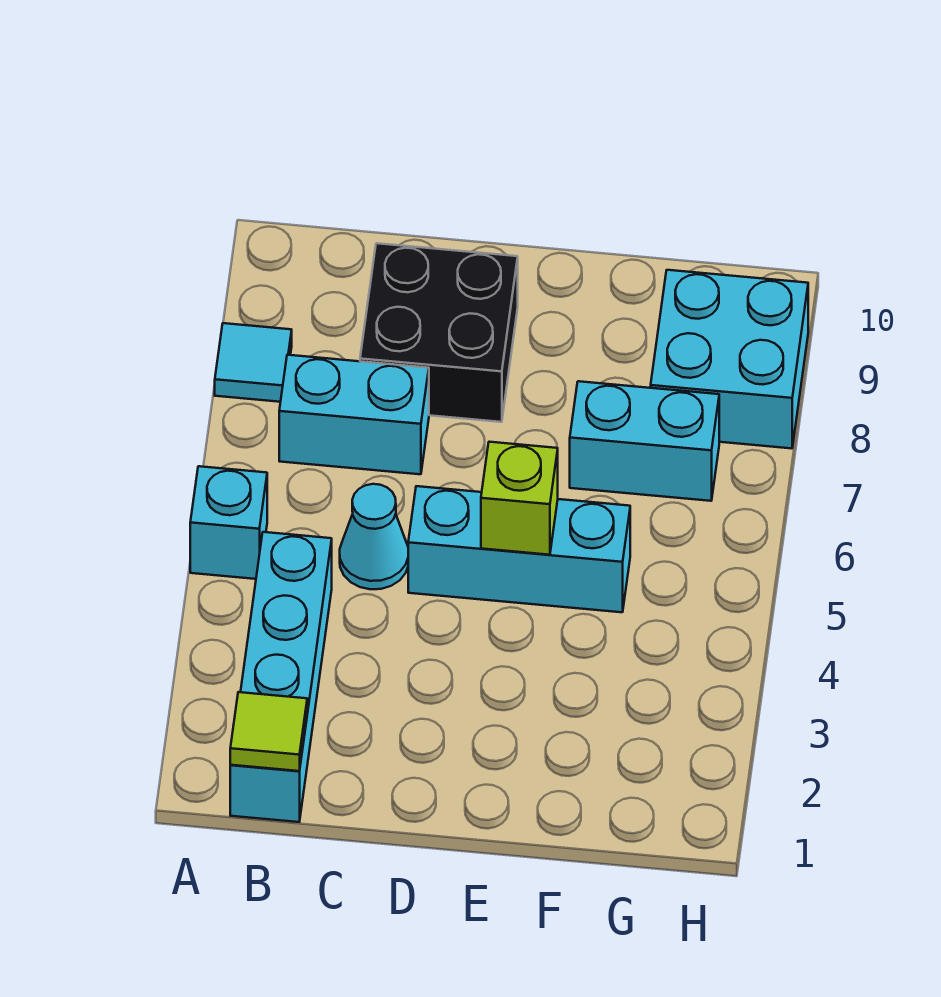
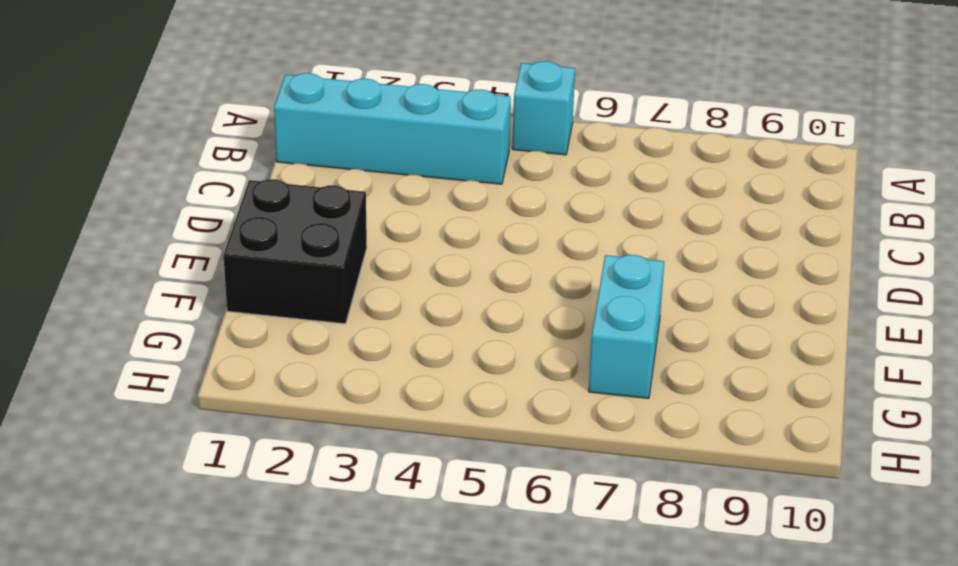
black 2x2 brick [223,179,367,324] -> black 2x2 brick moved to [360,243,518,422]
none -> cyan 1x1 tile [215,323,292,402]
none -> cyan 1x2 brick [279,355,429,474]

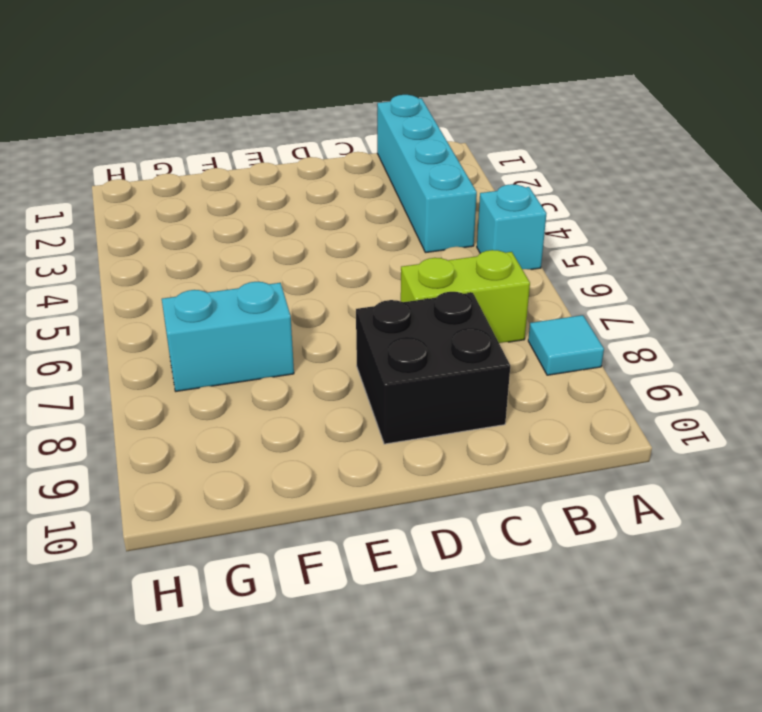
lime 1x2 brick [401,250,530,343] -> cyan 1x2 brick [279,355,429,474]
none -> cyan 1x1 cone [340,484,408,589]
none -> cyan 1x3 brick [408,486,630,612]

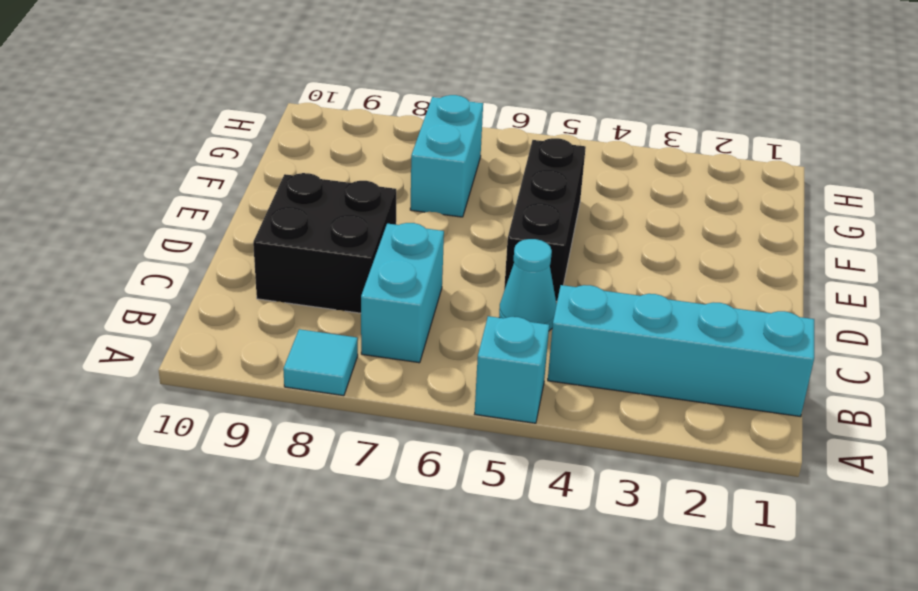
black 1x3 brick [504,138,586,301] -> cyan 1x3 brick [408,486,630,612]
none -> cyan 2x2 brick [651,270,808,448]
none -> lime 1x1 tile [230,692,307,771]

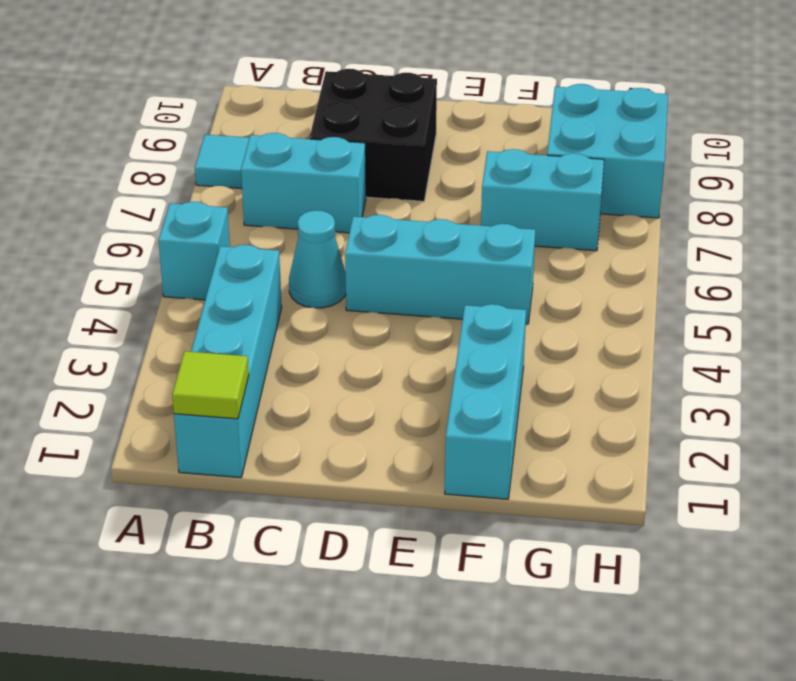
cyan 1x3 brick [445,304,526,499] -> none
none -> lime 1x1 brick [481,442,558,555]

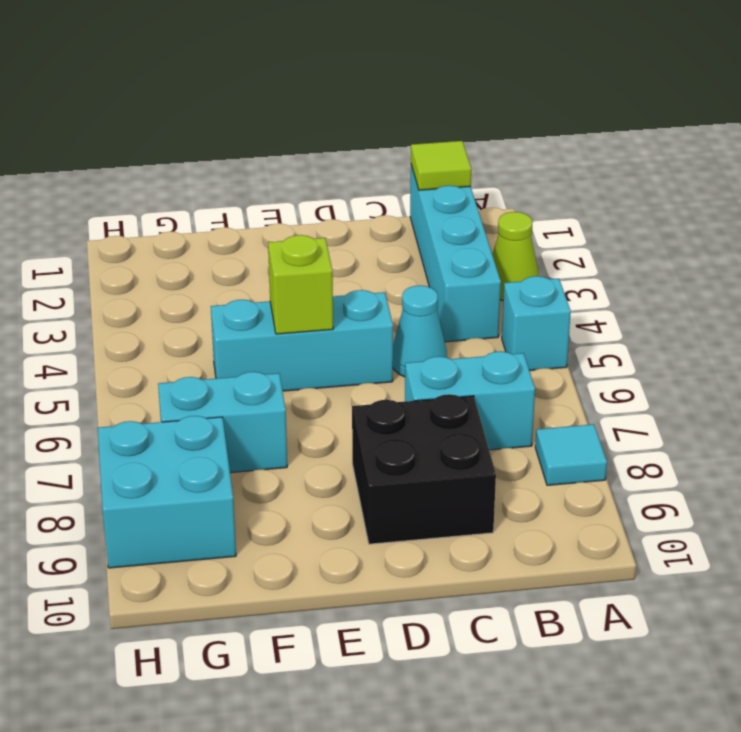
lime 1x1 cone [492,212,539,300] -> none

